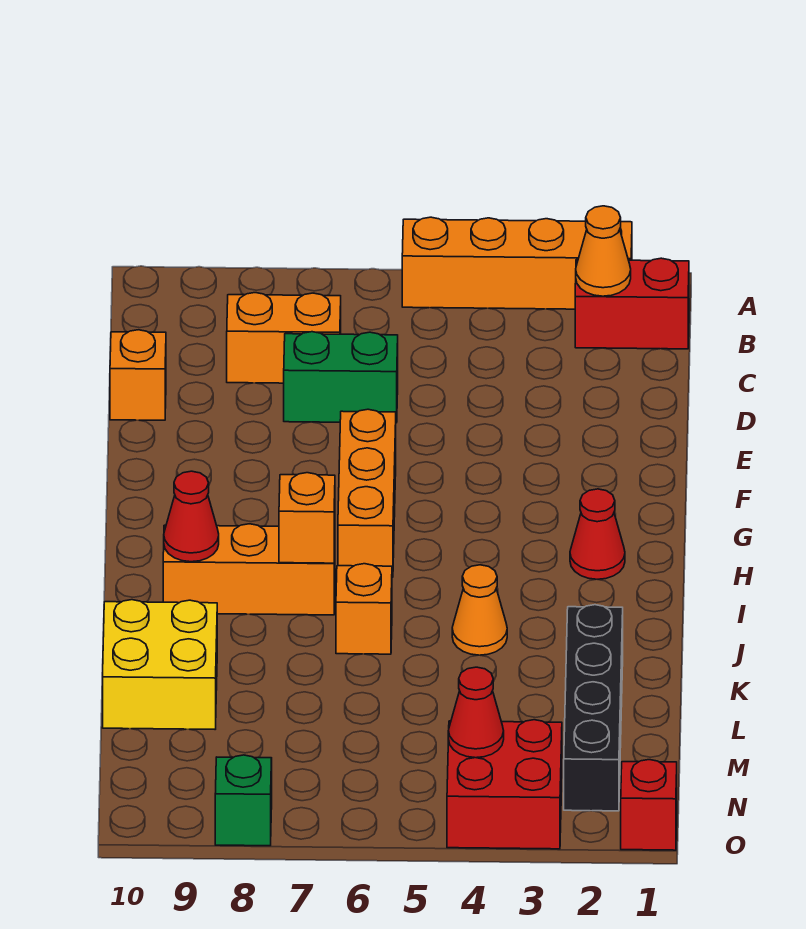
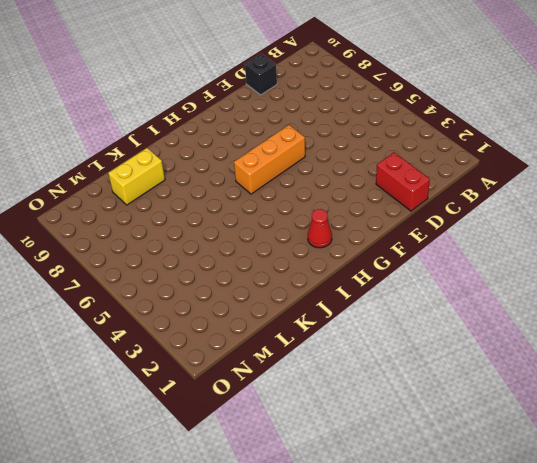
red 1x2 brick [376,152,430,211] -> red 1x2 brick moved to [575,258,689,349]
black 1x1 brick [245,54,277,95] -> orange 1x1 brick [110,330,166,420]
yellow 1x2 brick [108,148,165,205] -> yellow 2x2 brick [103,600,217,729]
none -> orange 1x4 brick [402,217,632,309]
none -> orange 1x2 brick [227,293,341,383]
none -> green 1x2 brick [284,332,398,423]

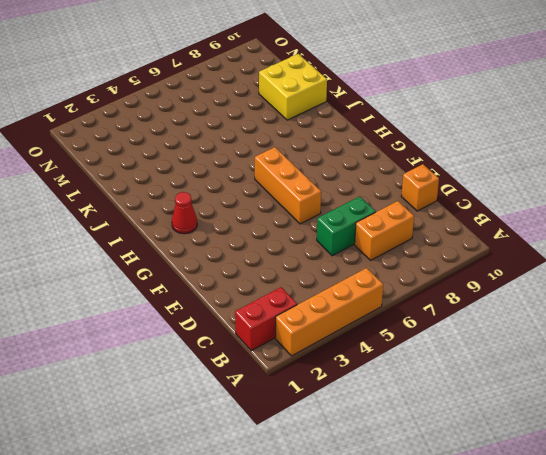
none -> orange 1x3 brick [163,524,335,615]
none -> orange 1x1 cone [452,565,507,655]
none -> orange 1x1 brick [336,564,392,654]

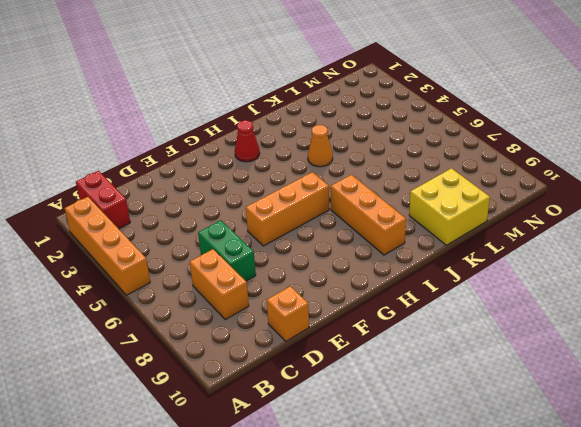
none -> orange 1x1 brick [336,564,392,654]
none -> black 1x4 brick [564,605,623,811]
none -> red 2x2 brick [447,720,562,849]

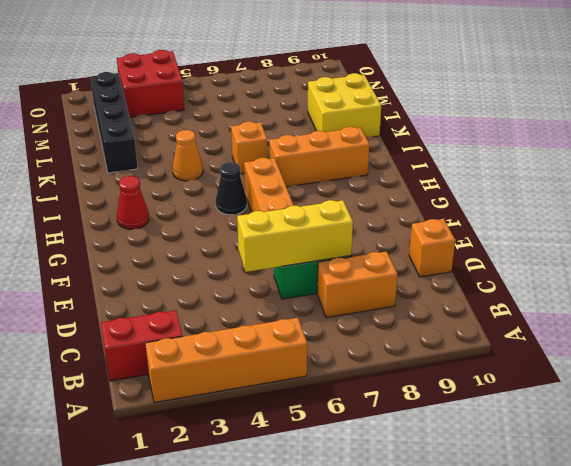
yellow 1x3 brick [237,200,353,272] -> none
black 1x1 cone [216,162,247,215] -> none
none -> red 1x1 brick [621,760,677,850]
none -> green 1x1 brick [215,755,272,846]
none -> orange 1x1 cone [576,206,631,296]

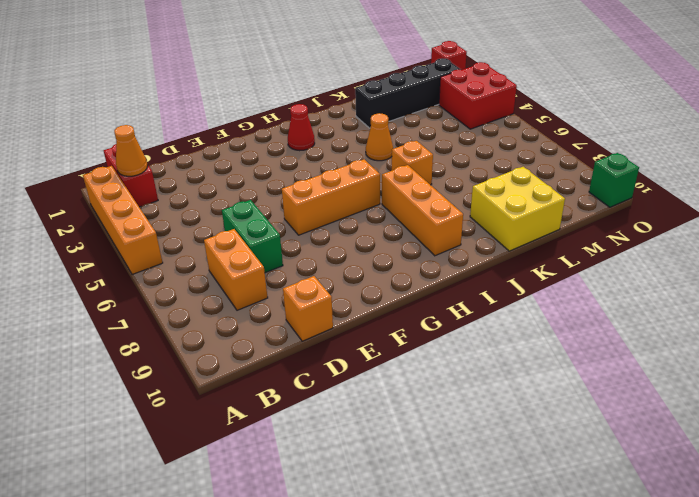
green 1x1 brick [589,153,639,207] -> green 1x1 brick moved to [215,755,272,846]
none -> orange 1x1 brick [279,473,335,563]
none -> red 1x1 cone [164,471,219,562]
none -> red 1x1 cone [448,667,504,758]

